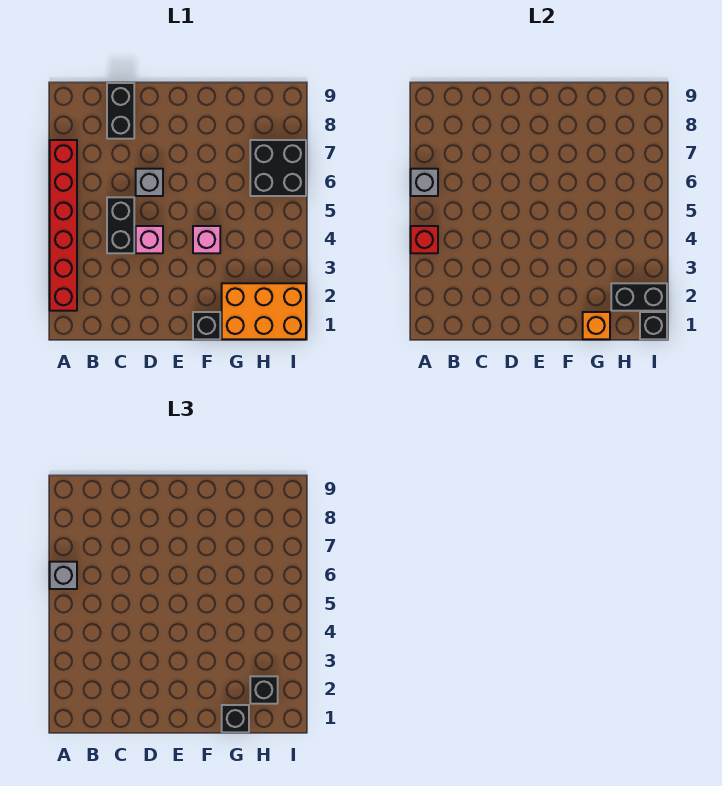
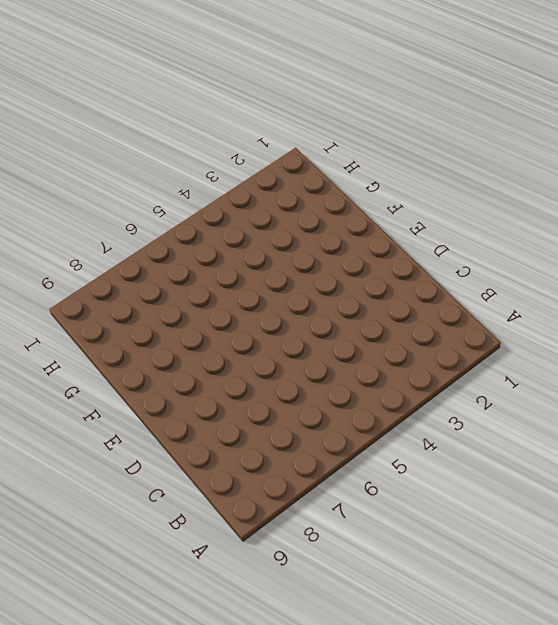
none -> red 1x6 brick [50,140,77,311]
none -> black 1x2 brick [107,197,134,253]
none -> black 1x2 brick [107,83,134,139]

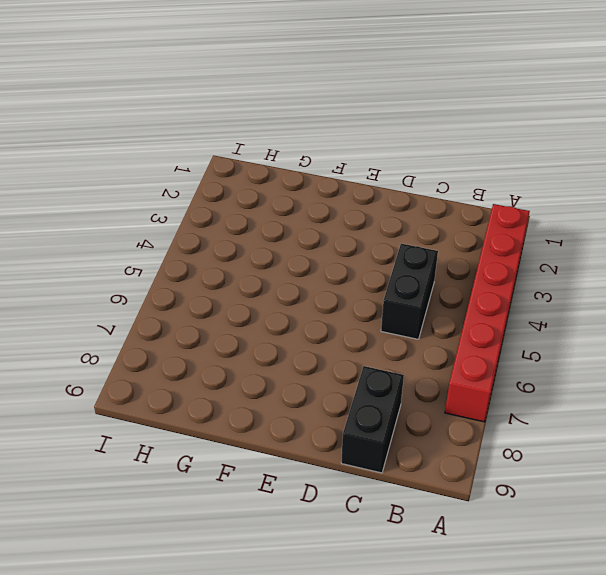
none -> pink 1x1 brick [136,226,163,253]
none -> grey 1x1 brick [136,169,163,196]
none -> black 1x1 brick [193,312,220,339]

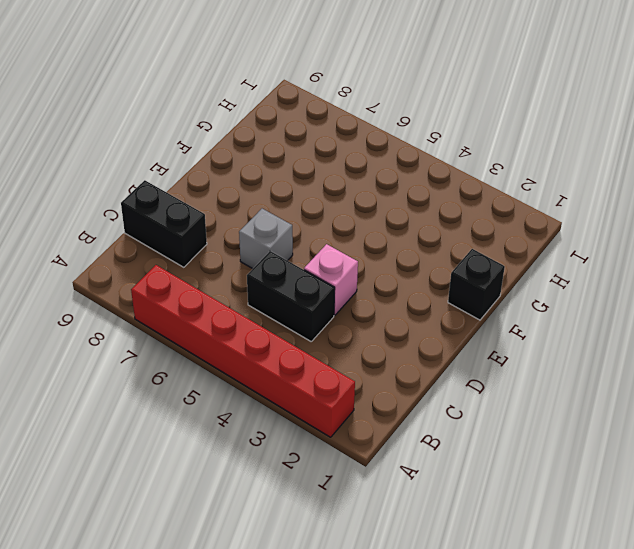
none -> pink 1x1 brick [193,226,220,253]
none -> orange 2x3 brick [222,283,306,339]
none -> black 2x2 brick [250,140,306,196]

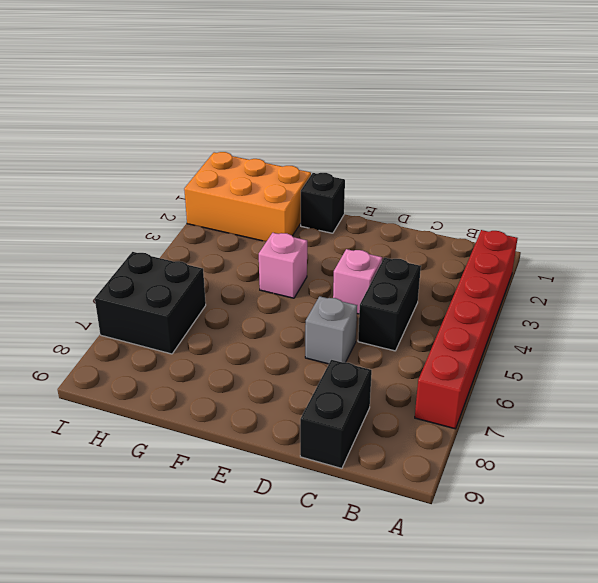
none -> red 1x1 brick [411,226,438,253]
none -> grey 1x1 brick [411,169,438,196]
none -> orange 1x1 brick [583,312,610,339]

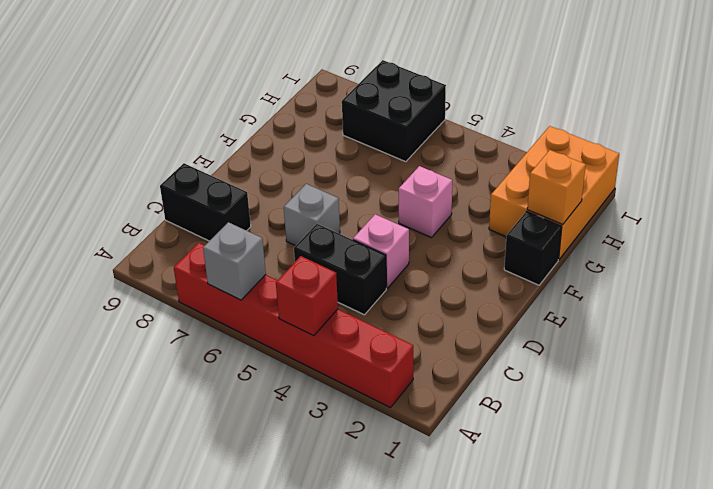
none -> black 1x2 brick [611,283,667,311]
none -> black 1x1 brick [640,312,667,339]
none -> grey 1x1 brick [50,562,77,589]

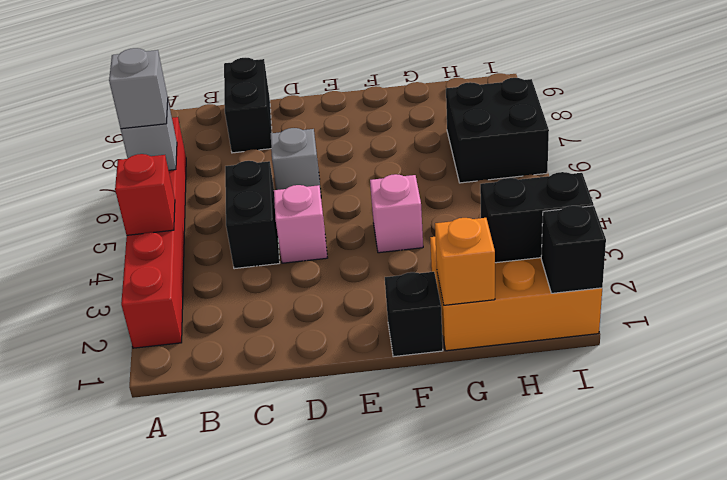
none -> black 1x1 brick [222,705,249,732]
none -> black 1x1 brick [250,676,278,704]

